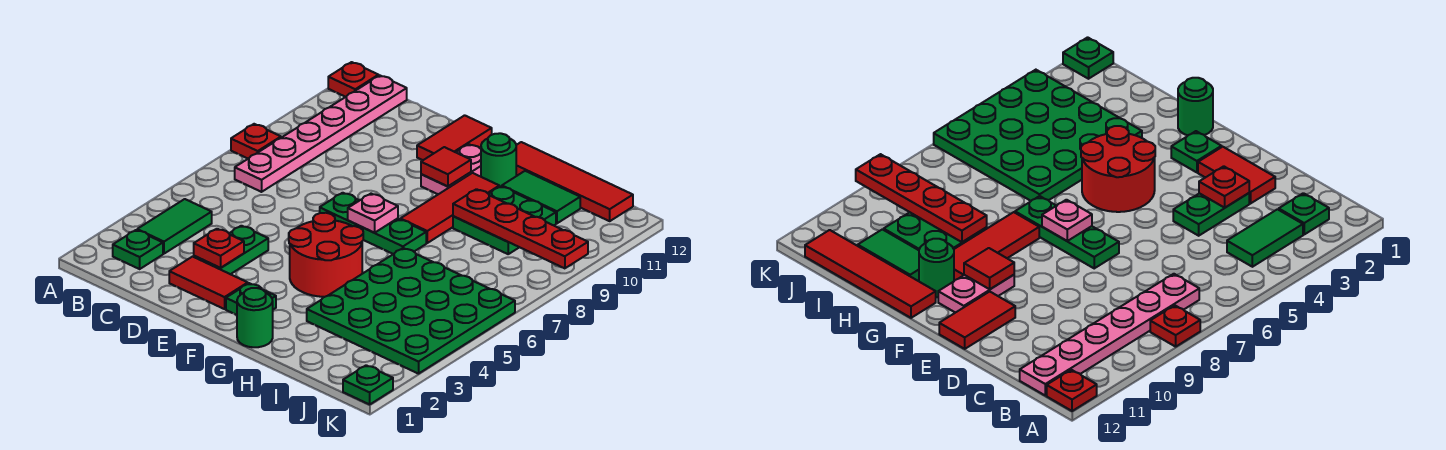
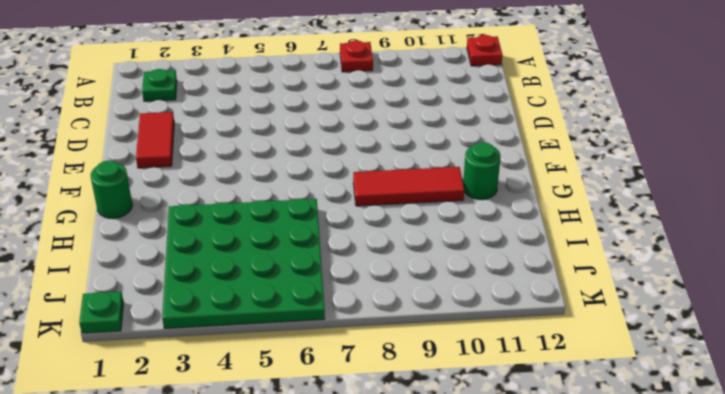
none -> green 1x2 tile [137,199,212,254]
none -> pink 1x6 plate [235,76,407,192]
none -> green 1x2 plate [194,226,268,274]

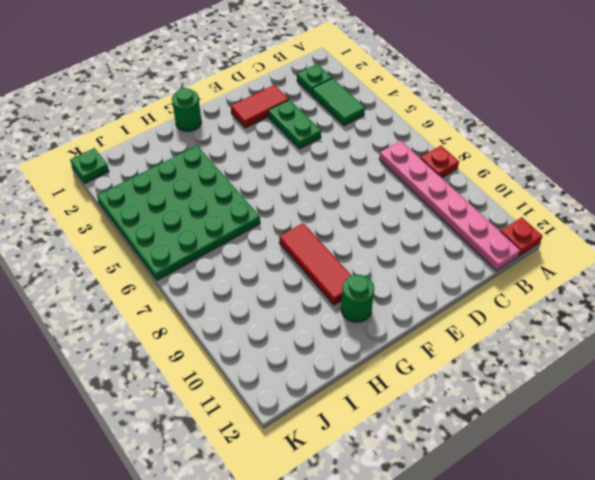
none -> green 1x3 plate [320,193,426,254]
none -> red 1x2 tile [417,115,492,160]
none -> green 1x1 plate [226,283,276,315]

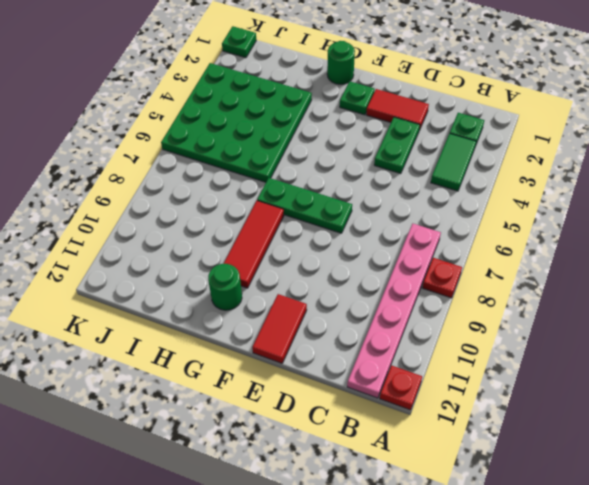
none -> red 2x2 round brick [289,213,363,297]
none -> pink 1x2 plate [421,144,481,194]
none -> red 1x4 tile [516,142,633,221]

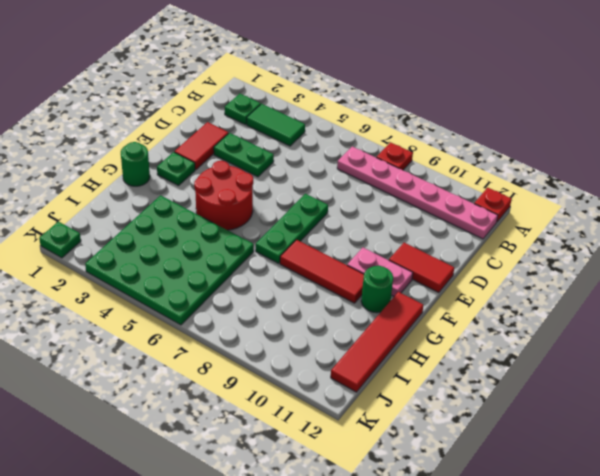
none -> green 2x2 plate [453,186,556,254]
none -> green 1x2 tile [502,171,580,223]
none -> red 1x1 plate [194,229,244,268]

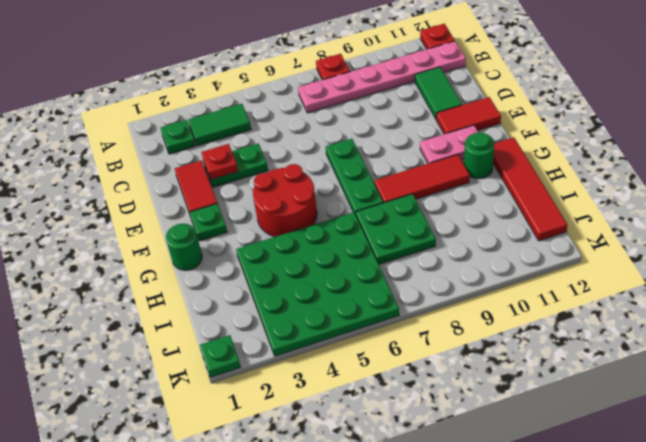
green 1x2 tile [415,67,462,119] -> green 1x2 tile moved to [502,171,580,223]
green 2x2 plate [356,194,436,264] -> green 2x2 plate moved to [453,186,556,254]
none -> pink 1x1 plate [348,194,398,233]
none -> red 1x1 tile [421,147,471,186]
none -> red 1x4 plate [453,189,588,268]

